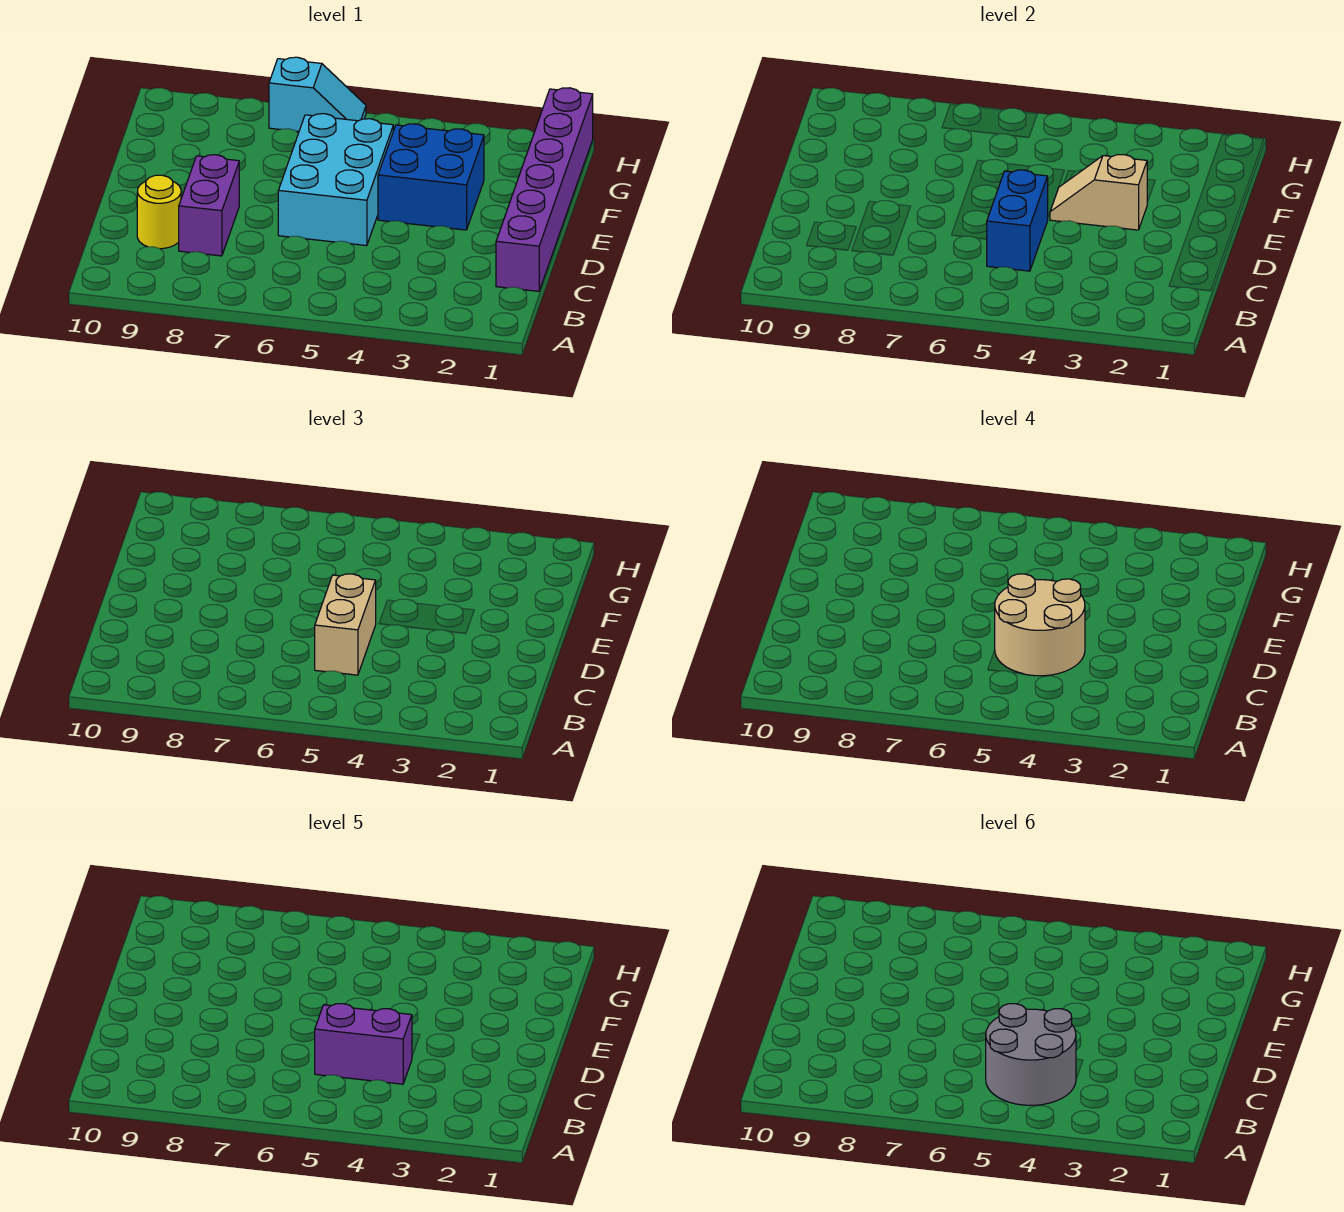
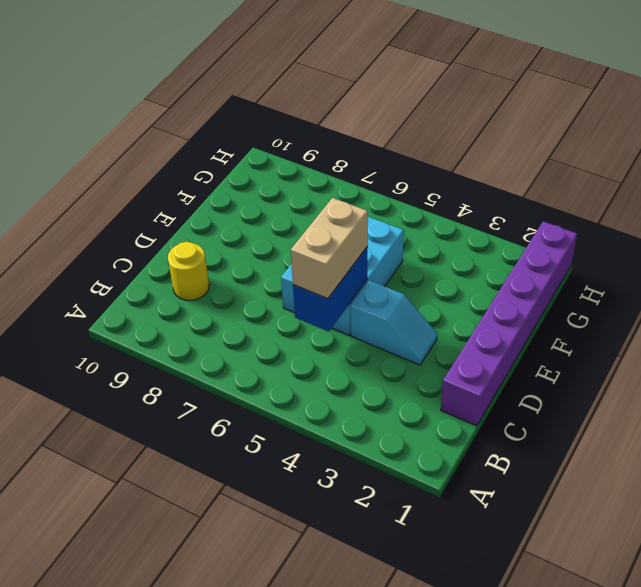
cyan 1x2 slope [351,281,437,365] -> cyan 1x2 slope moved to [269,57,366,132]
none -> purple 1x2 brick [179,155,239,256]
none -> blue 2x2 brick [378,124,484,230]
none -> tan 1x2 slope [1050,155,1147,230]

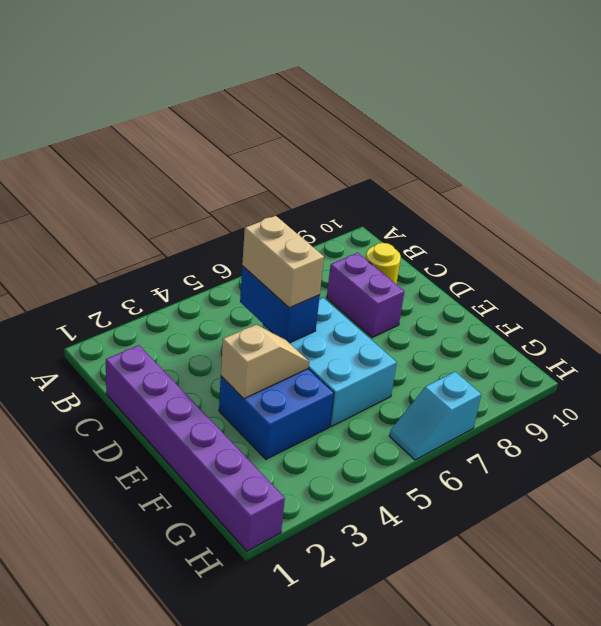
none -> tan 2x2 round brick [995,574,1085,676]
none -> purple 1x2 brick [315,1004,412,1084]
none -> grey 2x2 round brick [986,1004,1076,1105]

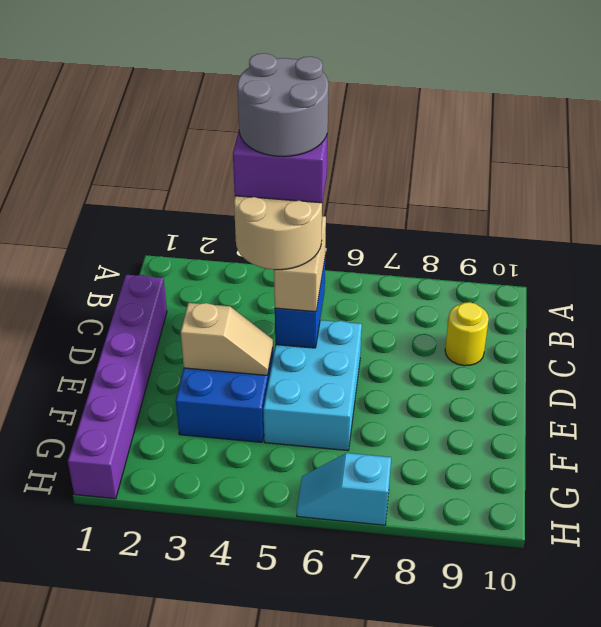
none -> purple 1x2 brick [179,155,239,256]

